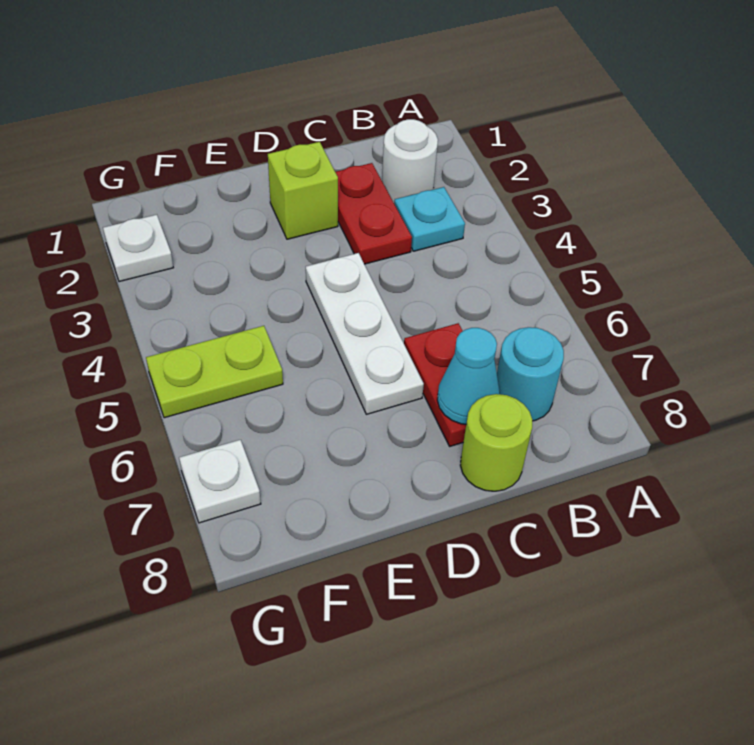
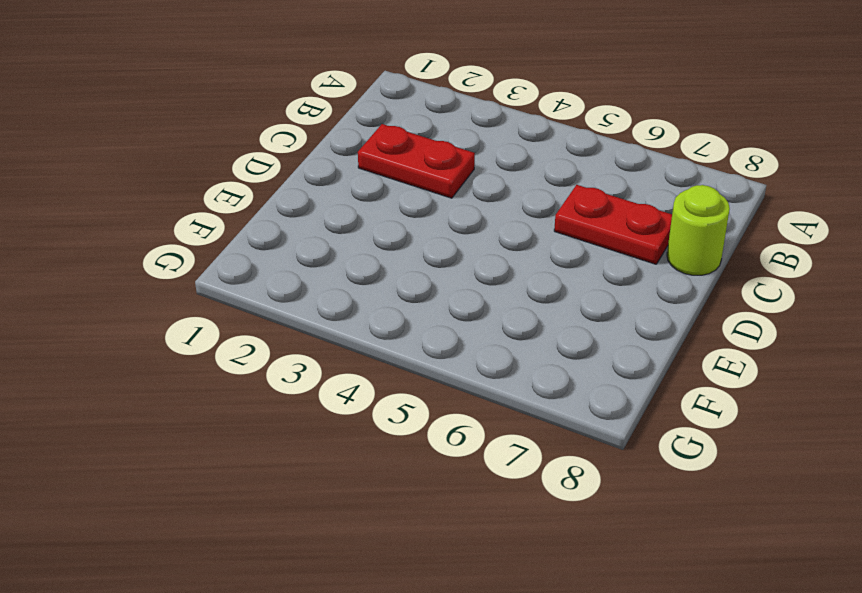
none -> white 1x1 round brick [382,119,438,203]
none -> cyan 1x1 plate [394,187,465,251]
none -> cyan 1x1 round brick [497,327,564,421]

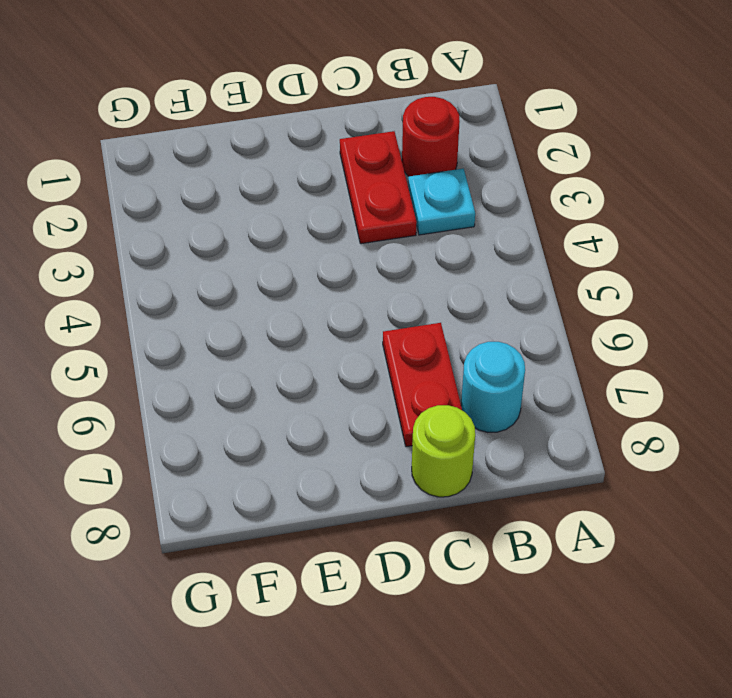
red 1x1 round brick [402,97,460,176] -> white 1x1 round brick [382,119,438,203]
none -> lime 1x1 brick [268,142,338,239]
none -> white 1x3 plate [306,253,424,414]
none -> lime 1x2 plate [146,326,283,418]

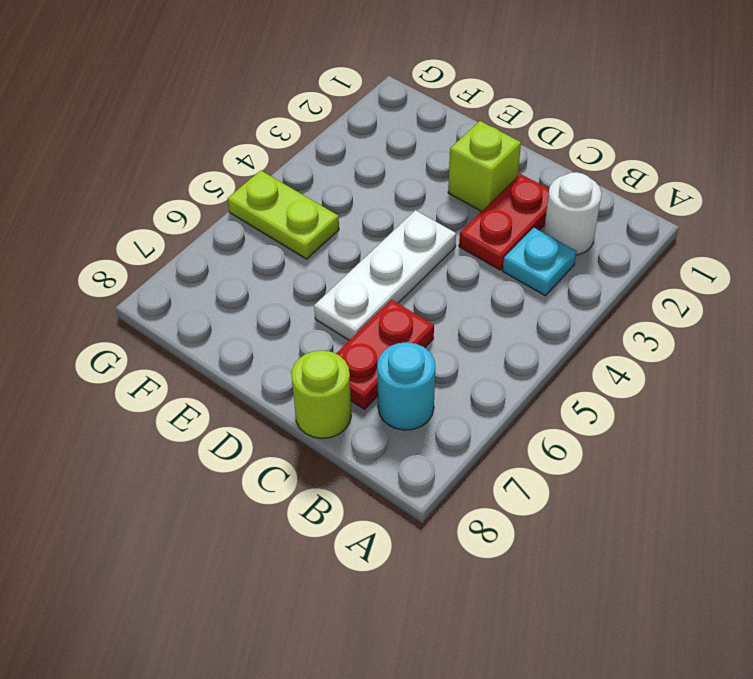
none -> white 1x1 plate [103,215,173,282]
none -> white 1x1 plate [179,440,261,523]
none -> cyan 1x1 cone [437,328,500,424]

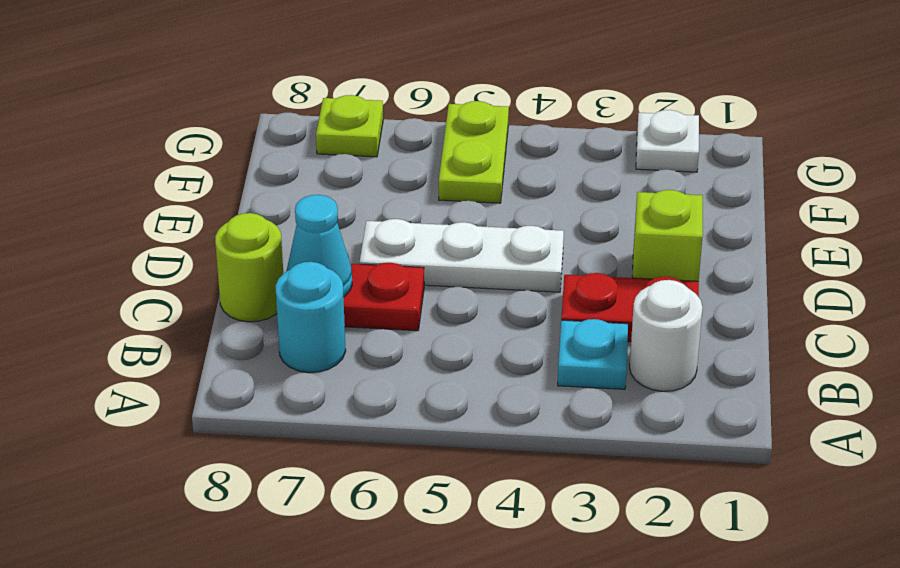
lime 1x1 plate [316,95,383,157] -> white 1x1 plate [179,440,261,523]

